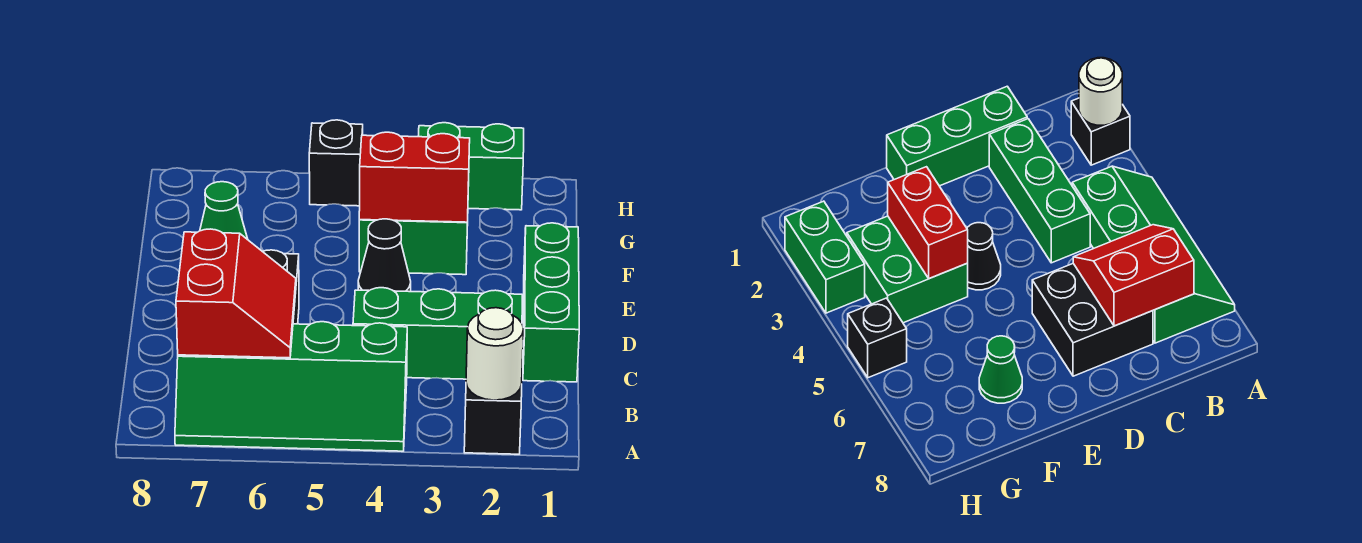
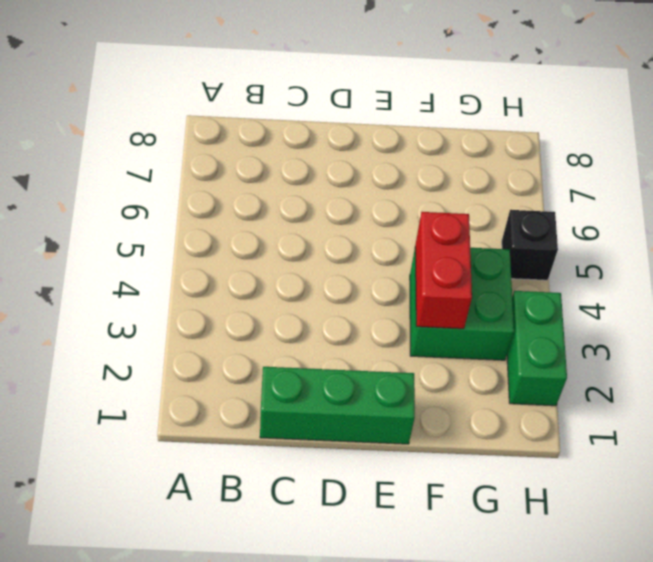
none -> black 1x1 brick [464,383,522,454]
none -> green 2x4 slope [175,322,407,451]
none -> green 1x3 brick [353,288,522,379]

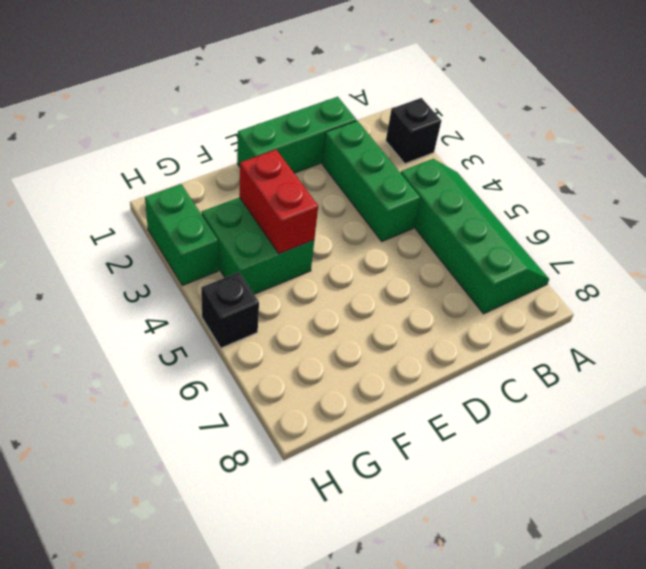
none -> black 2x2 brick [1032,264,1153,376]
none -> black 1x1 cone [358,219,411,292]
none -> green 1x1 cone [200,182,248,240]

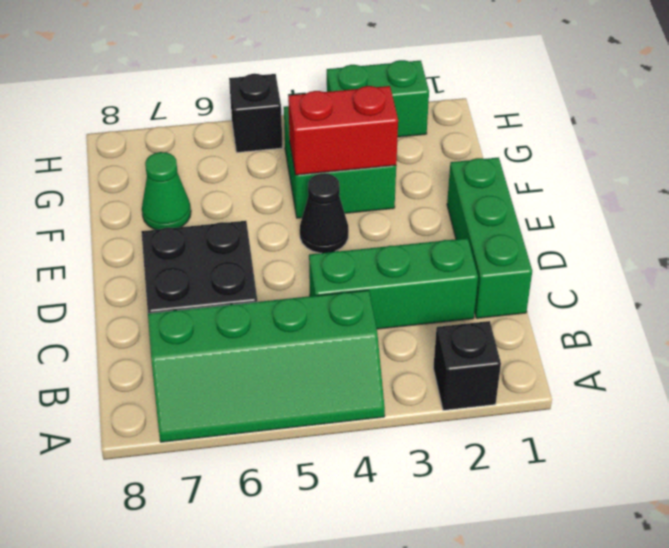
none -> white 1x1 round brick [466,308,524,400]
none -> red 2x2 slope [176,229,296,358]

